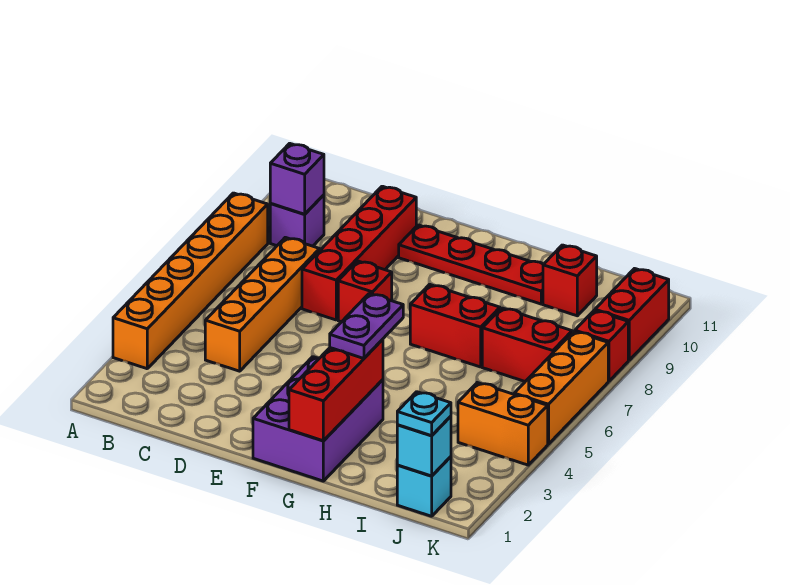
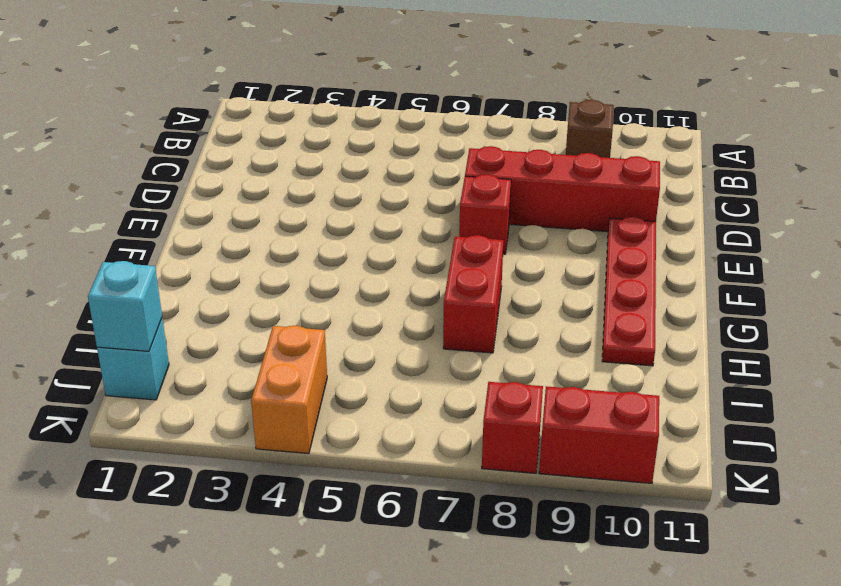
brown 1x1 brick [566,100,614,158] -> purple 1x1 brick [270,195,324,246]
none -> orange 1x6 brick [113,193,268,369]
none -> orange 1x4 brick [205,237,320,371]
none -> purple 2x3 brick [253,357,383,481]

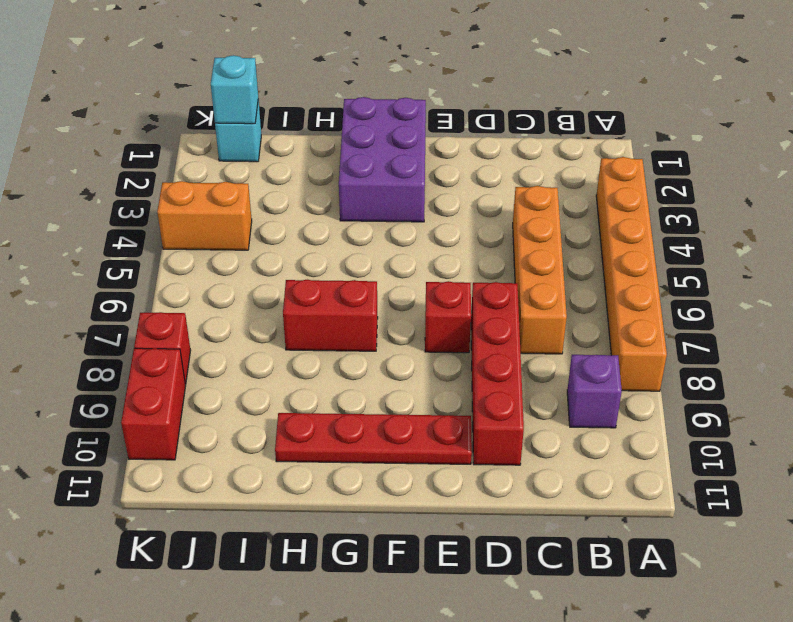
none -> red 1x2 brick [482,308,572,381]
none -> red 1x1 brick [543,245,597,316]
none -> orange 1x3 brick [514,331,608,444]

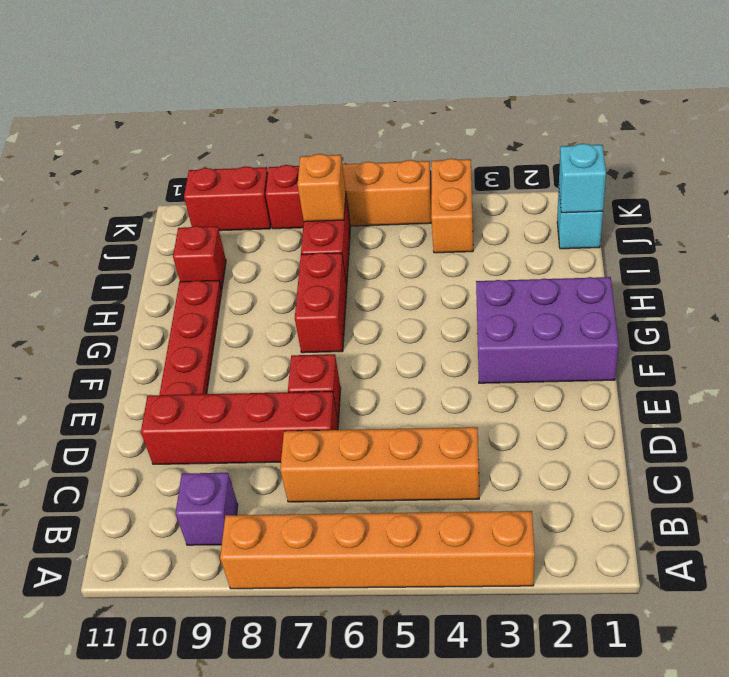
orange 1x1 brick [298,154,346,222] -> none
none -> purple 1x1 brick [270,143,324,214]
none -> red 1x3 brick [289,339,383,441]
none -> purple 1x2 plate [330,294,403,358]

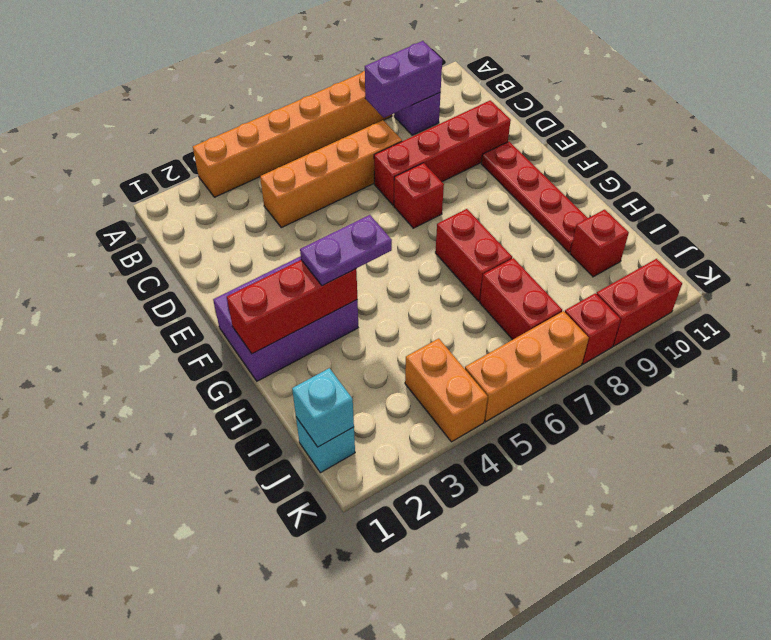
purple 1x2 brick [365,41,442,118] -> purple 1x1 brick [270,143,324,214]
none -> cyan 1x1 plate [397,392,451,436]

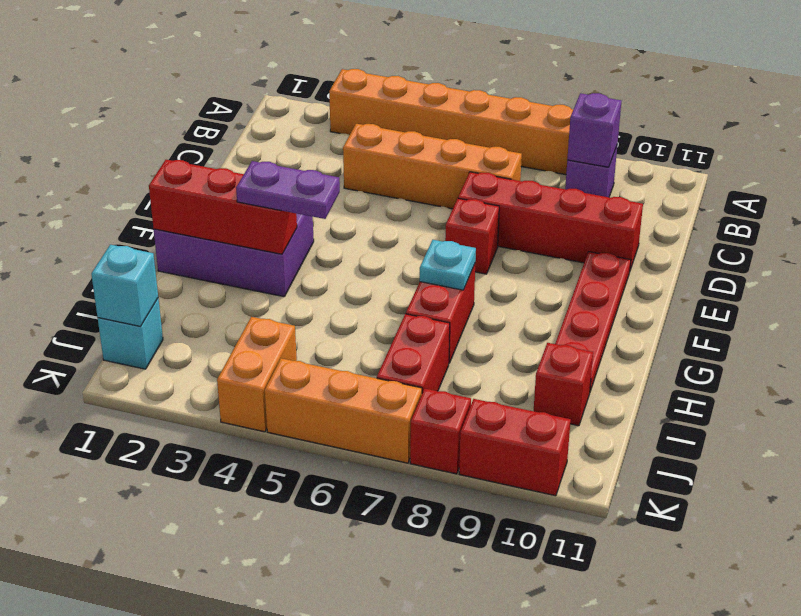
cyan 1x1 plate [420,240,476,290] -> cyan 1x1 plate moved to [397,392,451,436]

